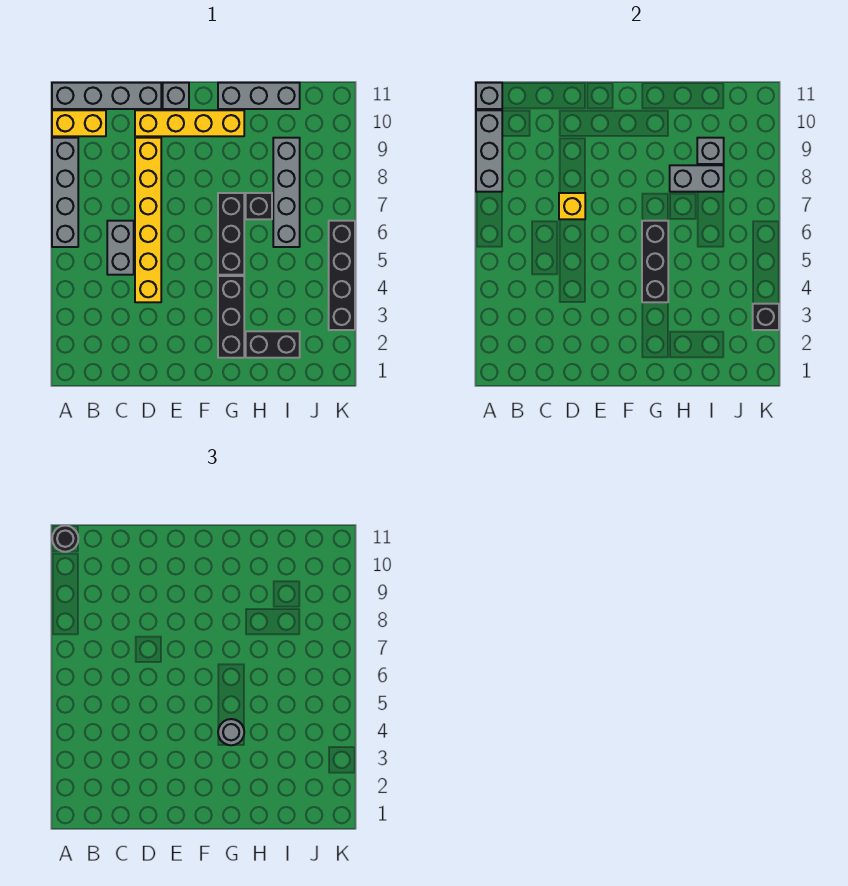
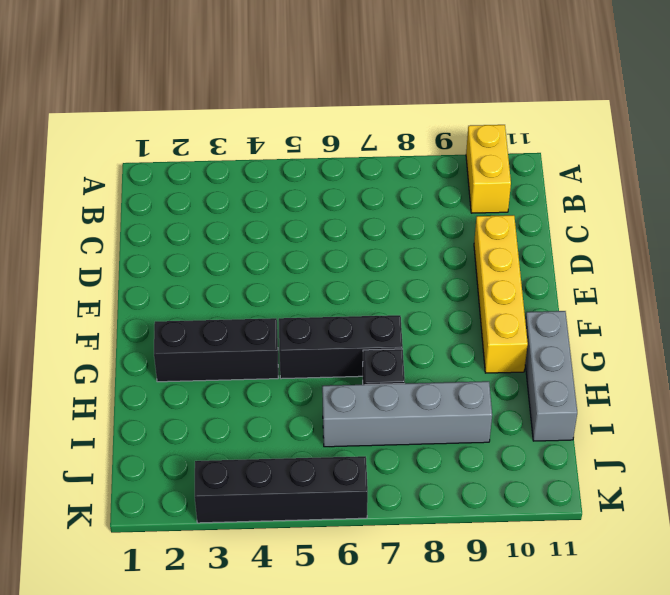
none -> grey 1x4 brick [52,138,78,247]
none -> grey 1x4 brick [52,83,161,109]
none -> grey 1x2 brick [107,221,134,275]

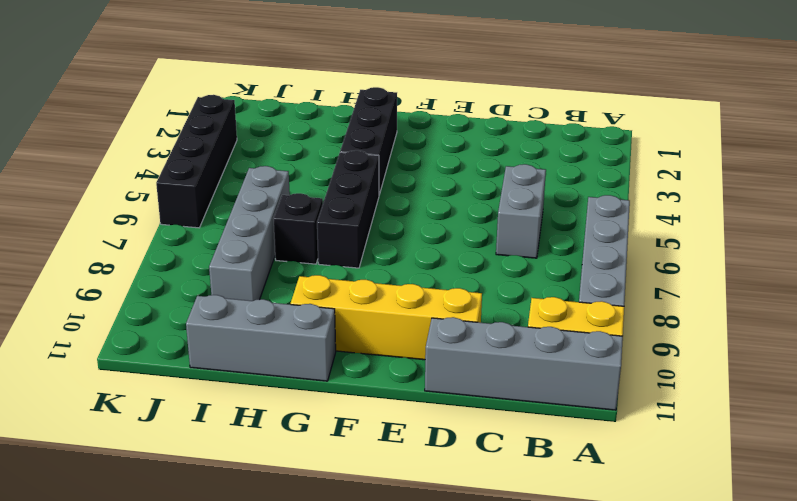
none -> yellow 1x6 brick [135,138,161,302]
none -> grey 1x1 brick [163,83,189,109]
none -> black 1x2 brick [246,331,300,358]

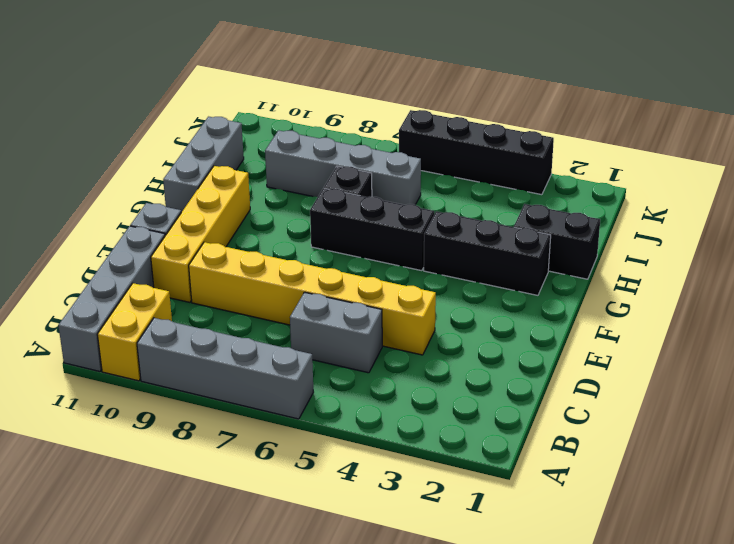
black 1x2 brick [514,204,600,279] -> black 1x2 brick turned to [246,331,300,358]
none -> grey 1x3 brick [476,110,502,192]
none -> grey 1x1 brick [476,83,502,109]
none -> yellow 1x1 brick [559,193,585,219]

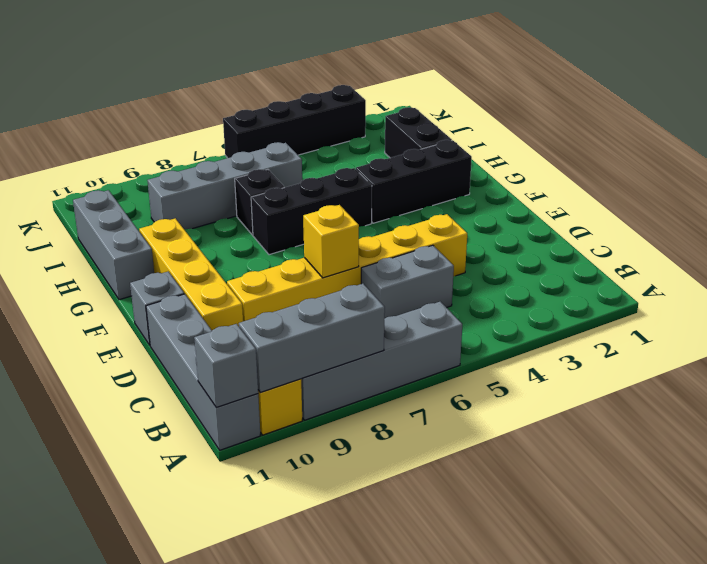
none -> black 1x3 brick [642,221,668,302]
none -> grey 1x2 brick [670,165,724,192]
none -> grey 1x1 brick [697,138,724,164]

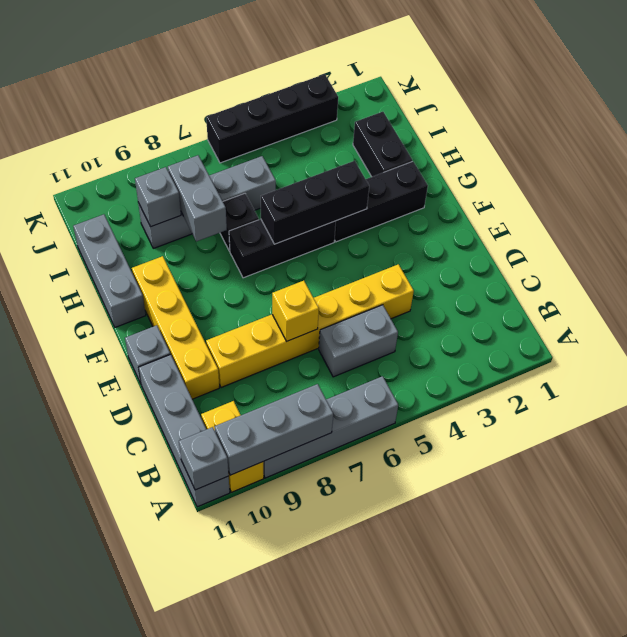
none -> black 1x1 brick [753,304,779,330]
none -> black 1x1 round brick [52,526,78,552]
none -> grey 1x1 round brick [218,719,244,745]

